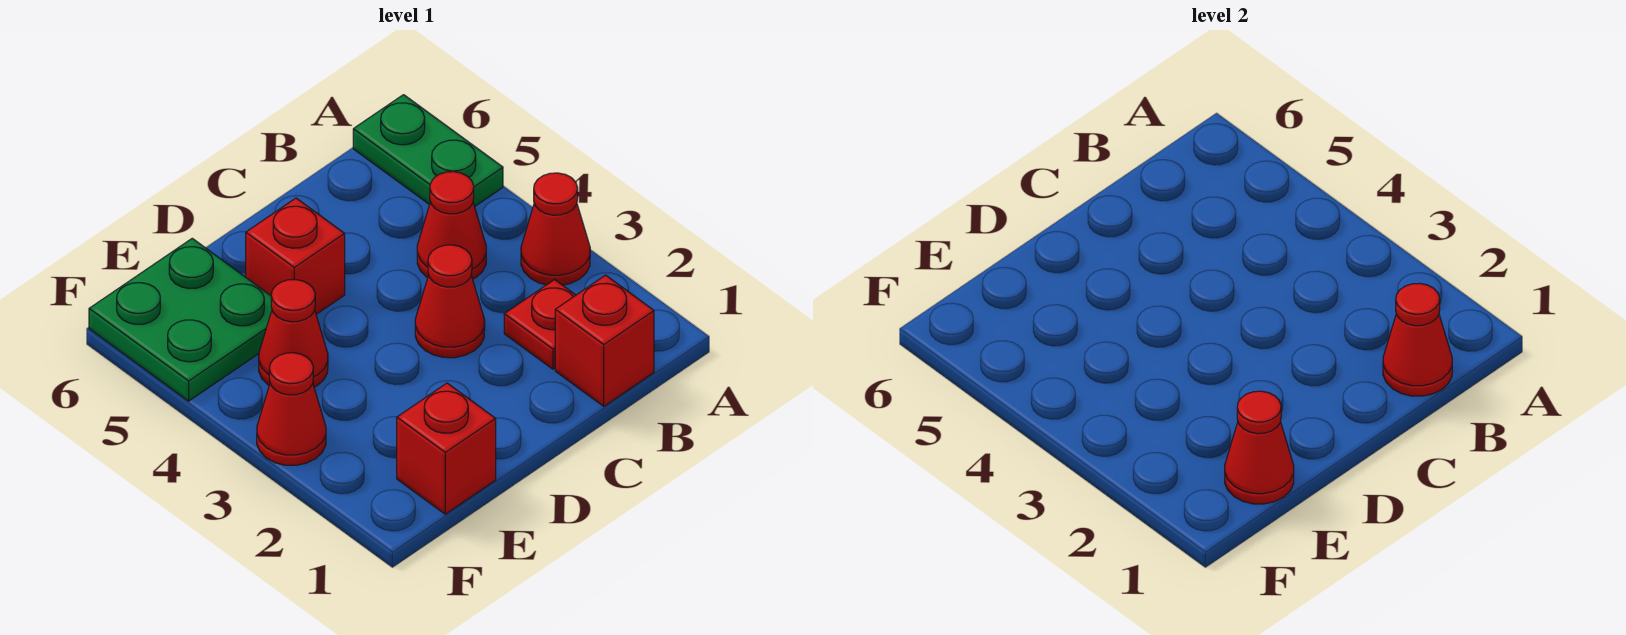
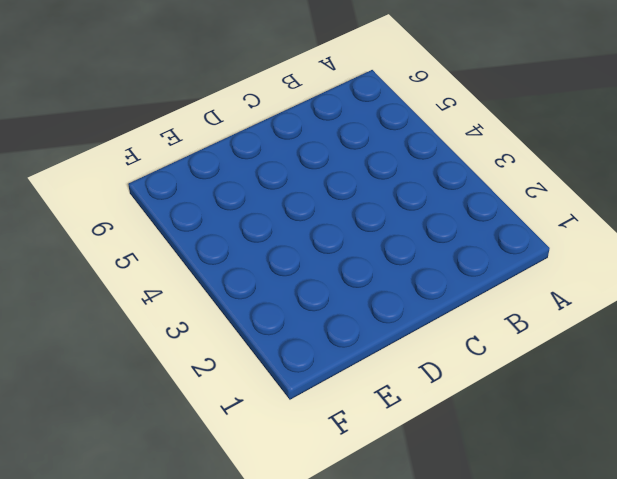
none -> red 1x1 cone [521,173,590,285]
none -> green 1x2 plate [353,95,503,207]
none -> red 1x1 brick [555,275,654,406]

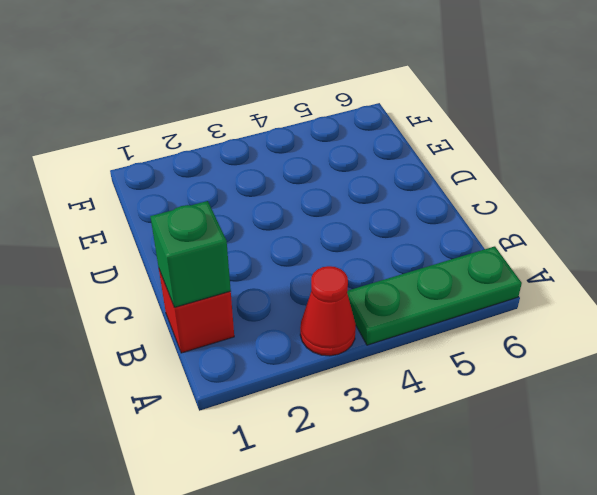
green 1x3 plate [347,246,522,345] -> green 1x2 plate [353,95,503,207]
green 1x1 brick [150,201,231,307] -> red 1x1 cone [1383,283,1452,396]
none -> red 1x1 plate [504,280,576,369]
none -> red 1x1 cone [417,172,486,279]
none -> red 1x1 cone [415,245,485,358]

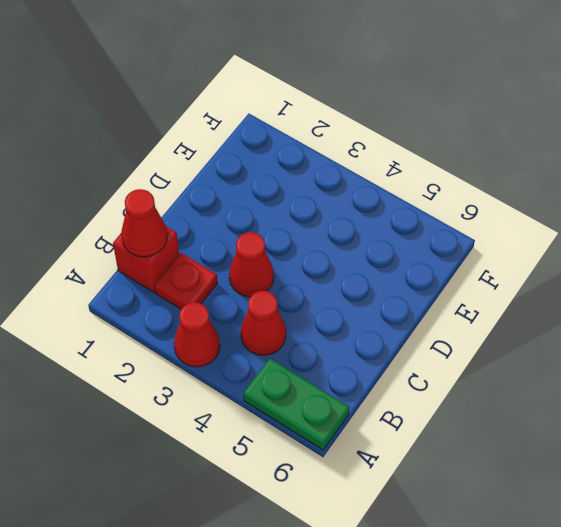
none -> red 1x1 brick [246,198,345,314]
none -> red 1x1 brick [397,383,496,514]
none -> red 1x1 cone [259,280,328,387]

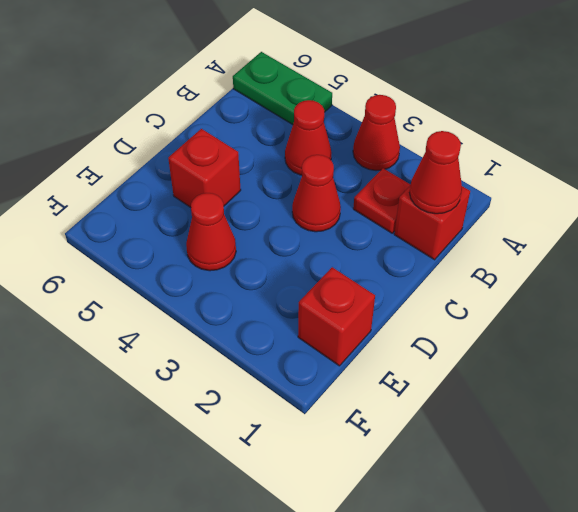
none -> green 2x2 plate [89,238,272,401]
none -> red 1x1 cone [257,353,326,465]
none -> red 1x1 cone [1225,391,1294,504]

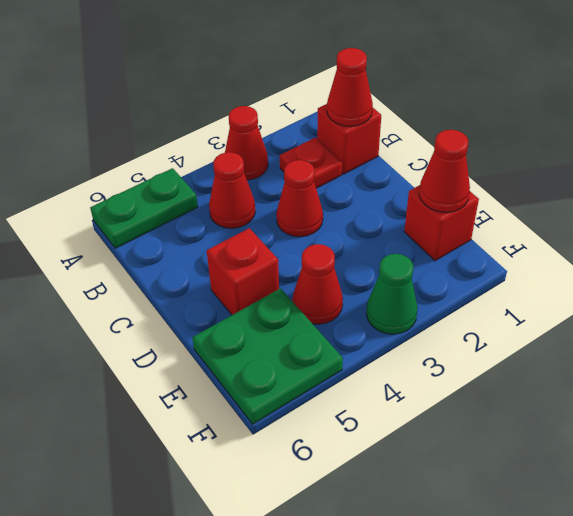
green 1x1 cone [366,254,418,334] -> red 1x1 cone [257,353,326,465]

